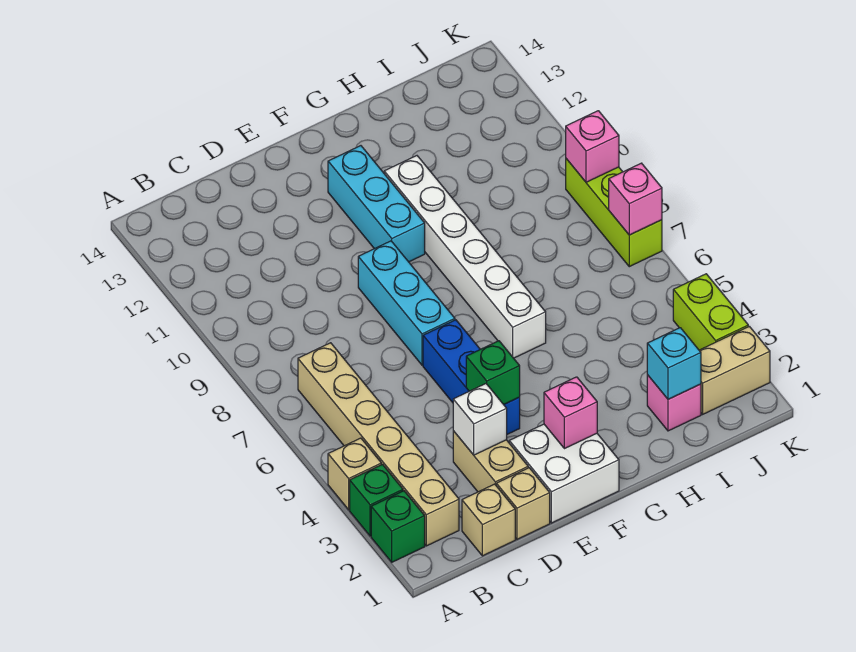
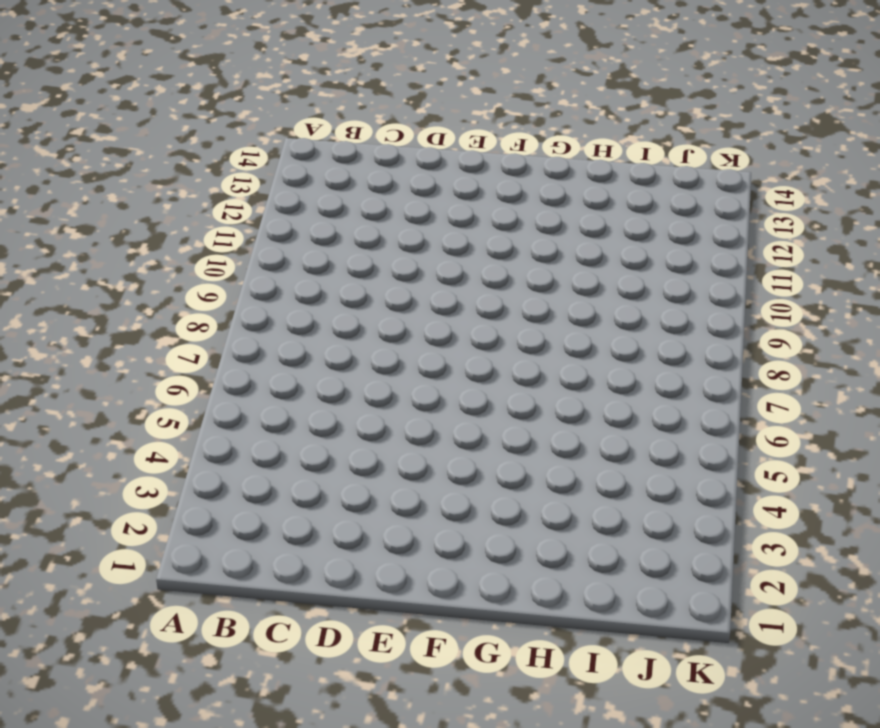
none -> green 1x1 brick [371,491,425,562]
none -> green 1x1 brick [350,464,403,536]
none -> tan 1x1 brick [328,438,381,510]

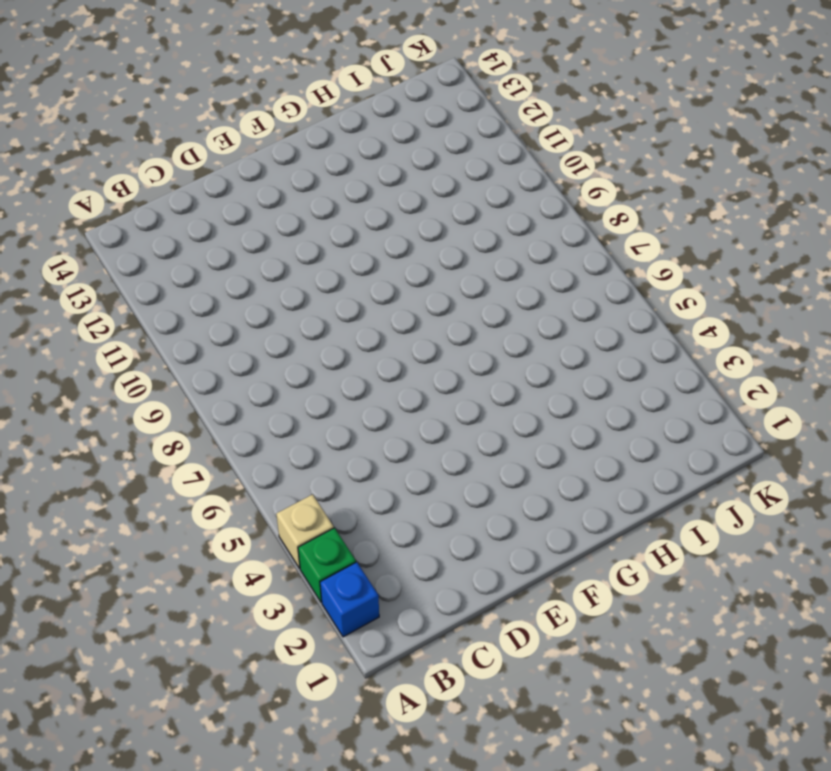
blue 1x1 brick [320,562,379,637] -> green 1x1 brick [371,491,425,562]
none -> tan 1x6 brick [298,343,459,546]
none -> tan 1x1 brick [462,484,515,556]
none -> tan 1x1 brick [496,468,550,539]

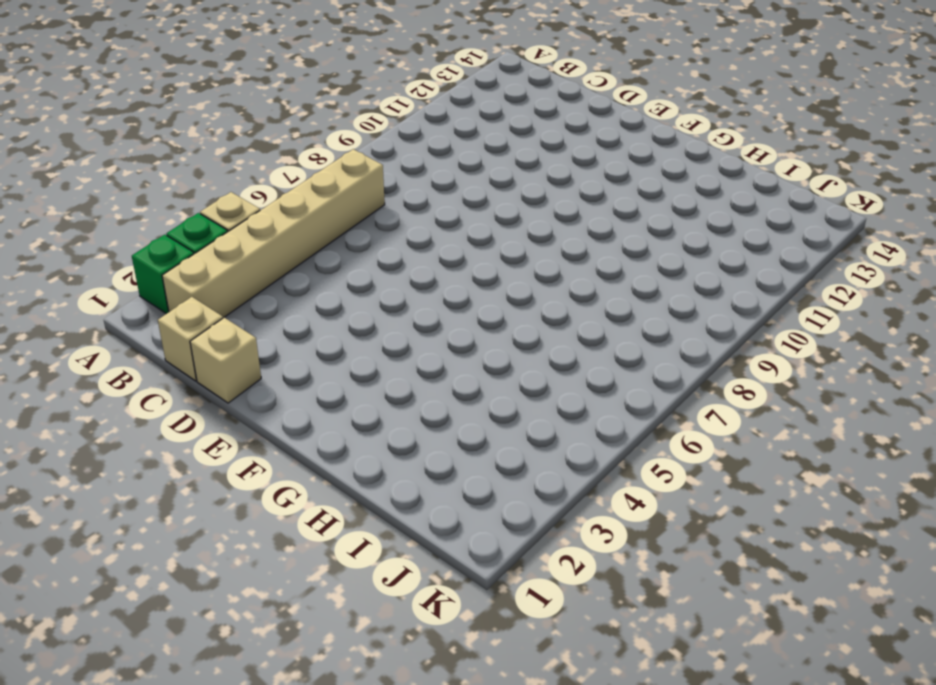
none -> tan 1x2 brick [453,431,528,492]
none -> white 2x2 brick [509,424,619,523]
none -> blue 1x3 brick [423,320,520,434]

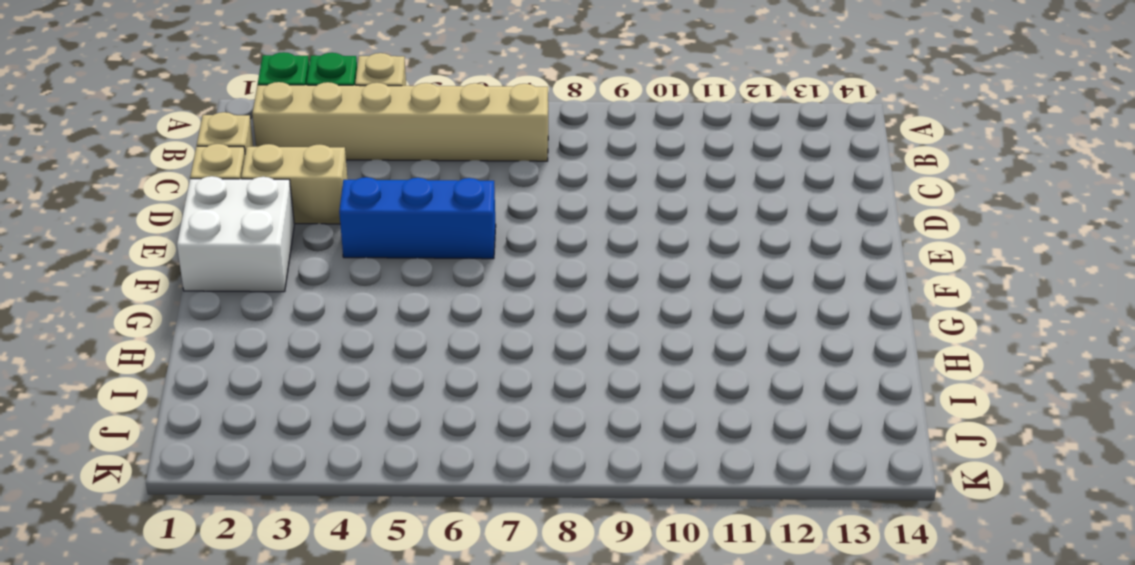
none -> cyan 1x3 brick [358,241,455,365]
none -> cyan 1x3 brick [328,146,425,262]
none -> white 1x6 brick [384,156,546,358]

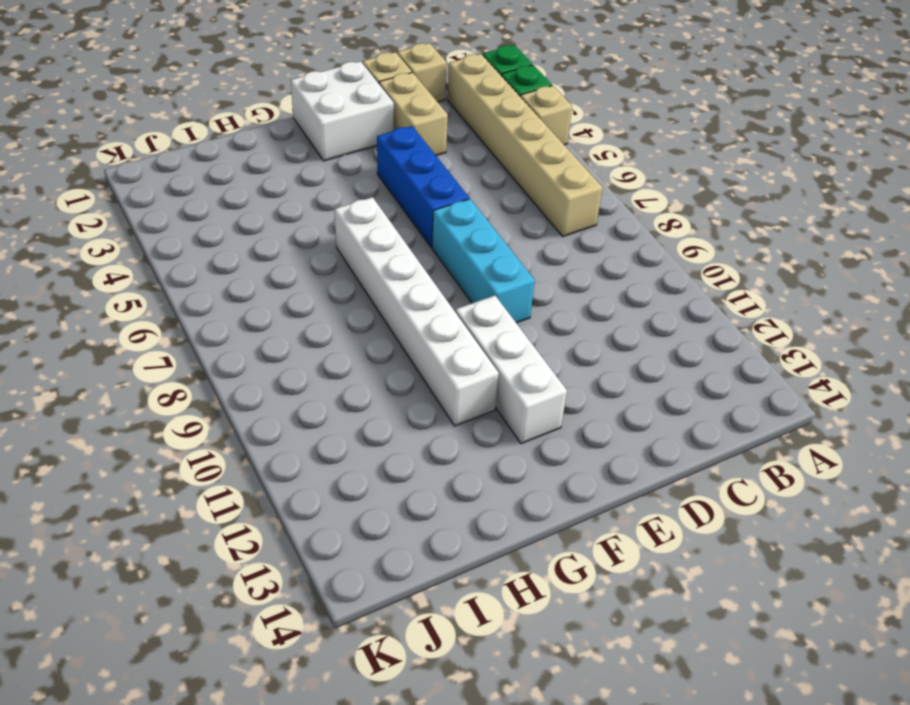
white 1x3 brick [455,296,567,444] -> cyan 1x3 brick [328,146,425,262]
none -> pink 1x1 brick [647,375,701,431]
none -> tan 1x2 brick [699,326,770,414]
none -> lime 1x2 brick [673,274,748,350]

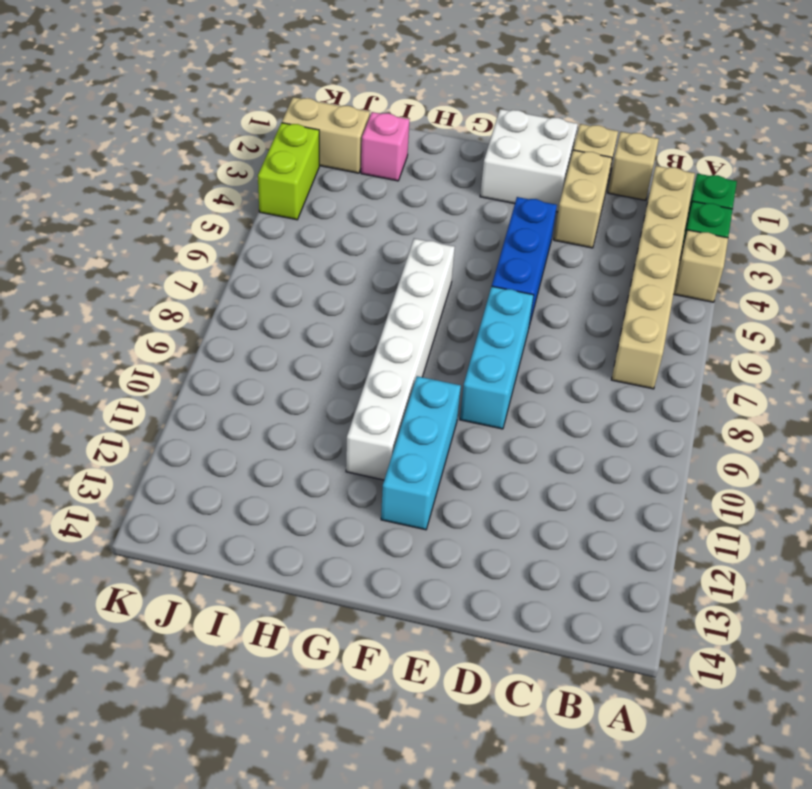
none -> lime 1x3 brick [566,159,662,267]
none -> white 1x1 brick [453,384,507,455]
none -> green 1x1 brick [466,341,520,404]

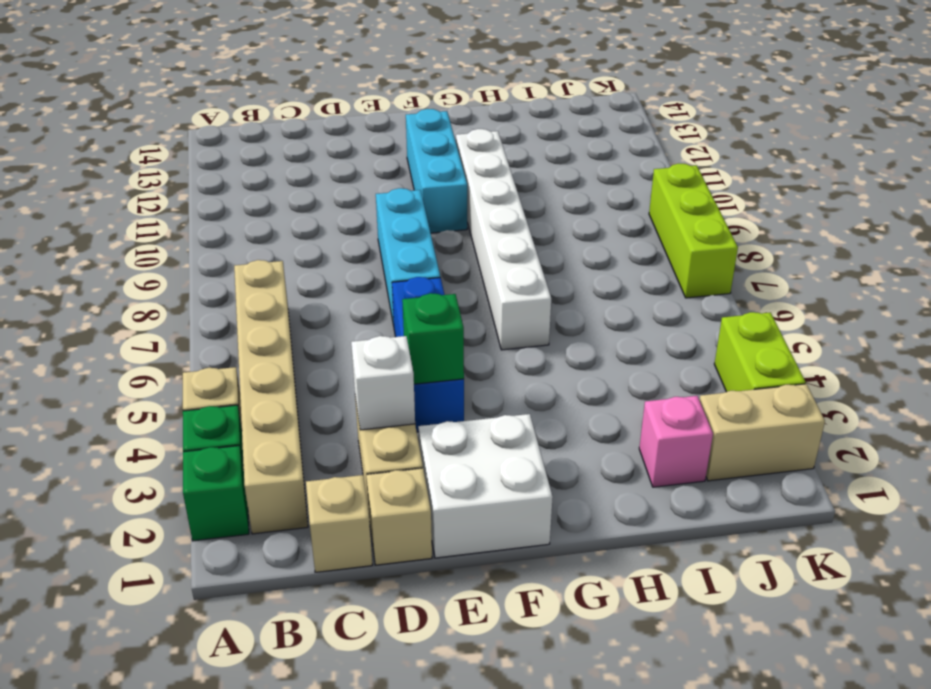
none -> pink 1x1 brick [544,377,597,449]
none -> cyan 1x1 brick [647,328,701,399]
none -> pink 1x1 brick [609,163,662,235]

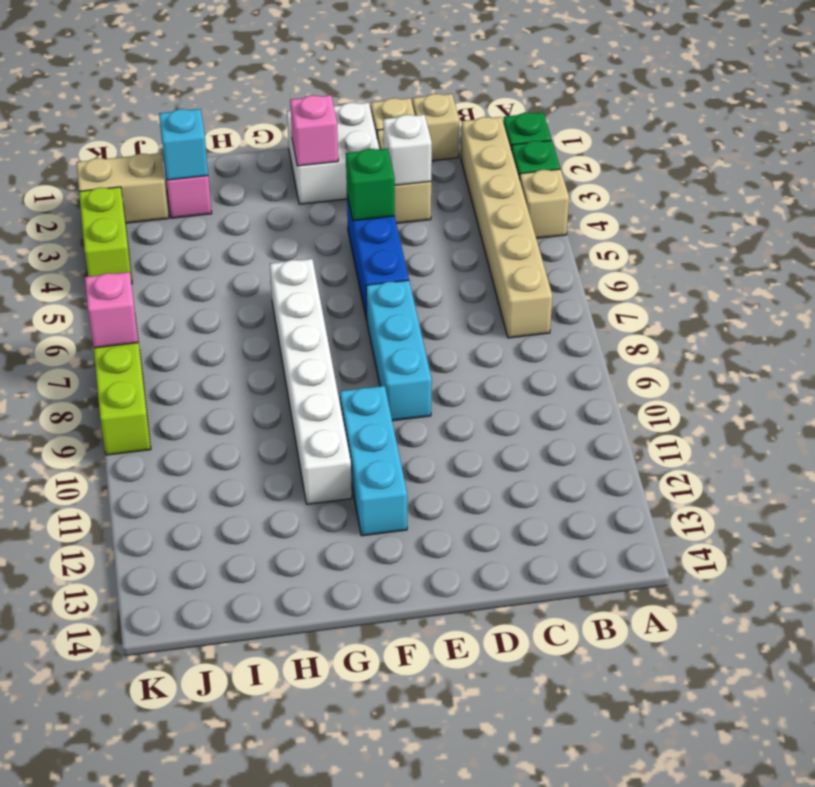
none -> pink 1x1 brick [566,111,619,182]

